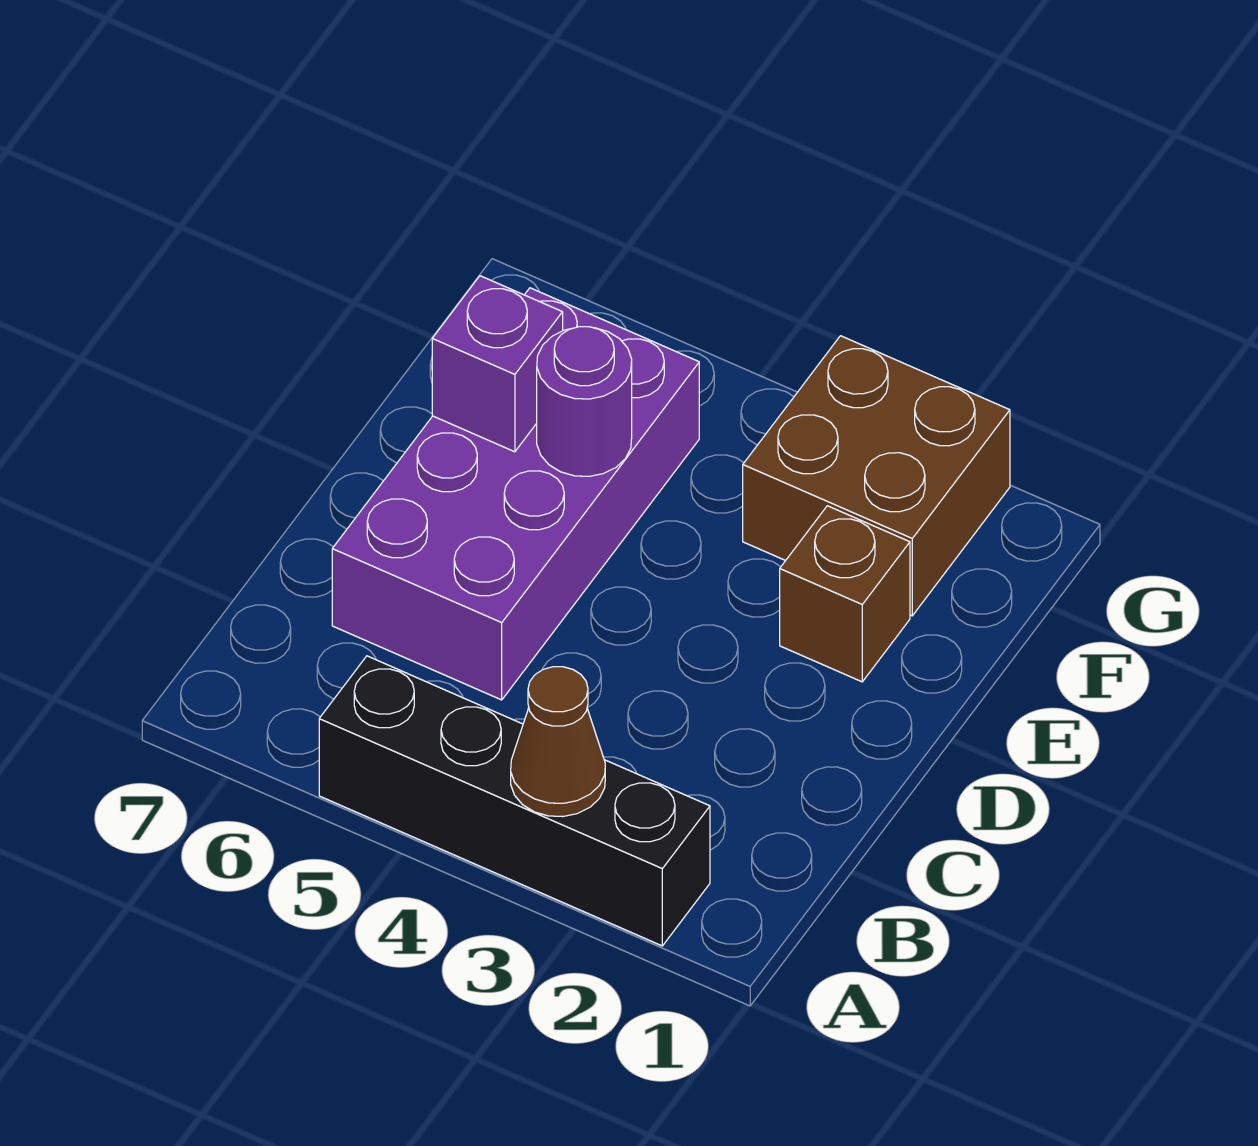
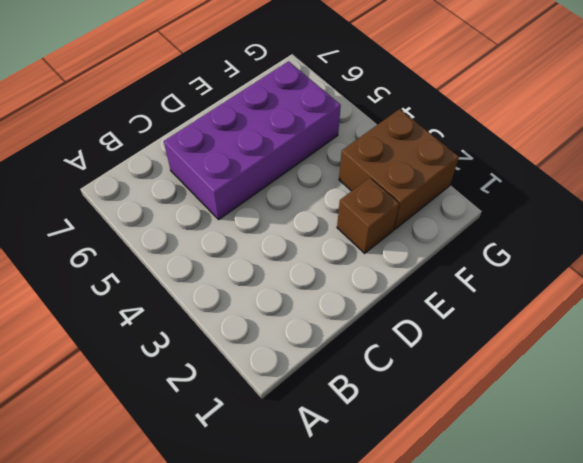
none -> black 1x4 brick [319,656,710,946]
none -> brown 1x1 cone [511,667,605,817]

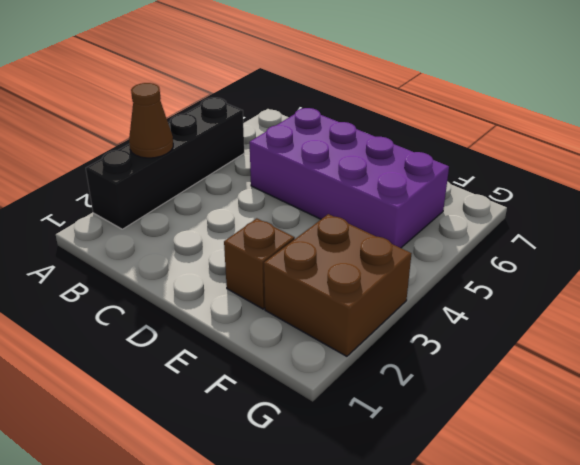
none -> purple 1x1 round brick [537,327,632,476]
none -> purple 1x1 brick [432,276,563,452]

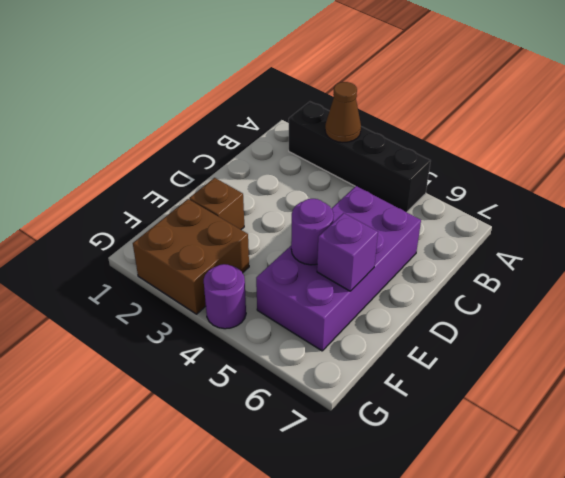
purple 1x1 round brick [204,264,246,329] -> none

